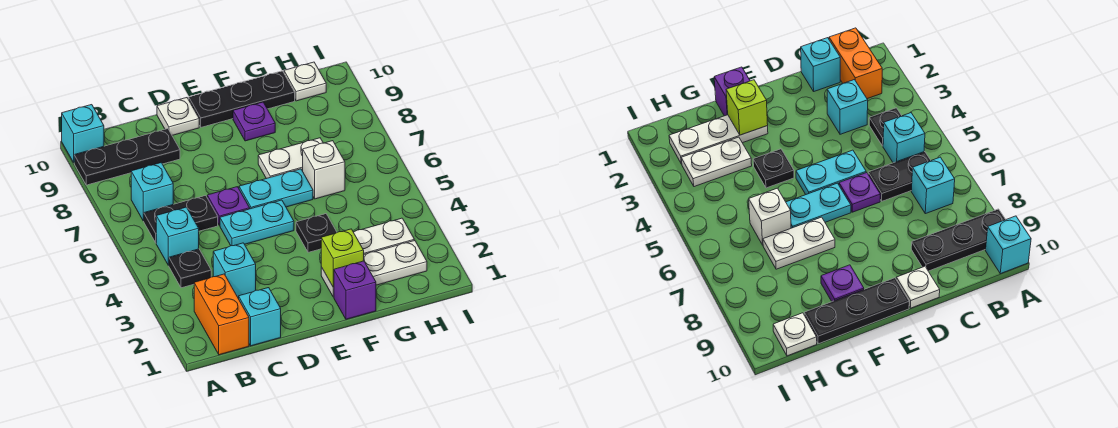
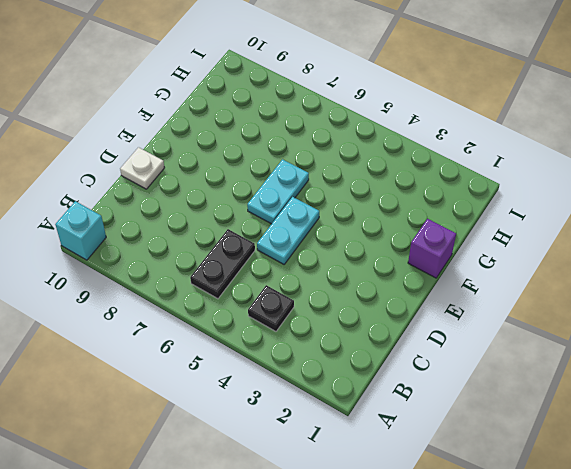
none -> black 1x3 plate [74,129,180,185]
none -> orange 1x2 brick [194,274,249,355]
none -> cyan 1x1 brick [156,207,199,266]

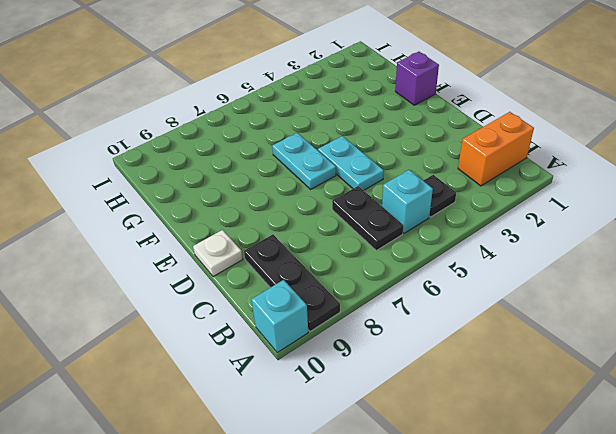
none -> cyan 1x1 brick [131,163,173,221]
none -> cyan 1x1 brick [239,288,281,346]
none -> cyan 1x1 brick [213,243,256,298]

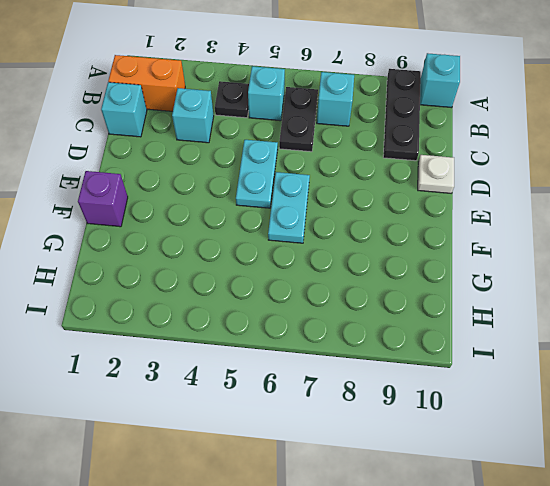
none -> purple 1x1 plate [207,187,250,226]
none -> black 1x3 plate [189,71,295,127]
none -> white 1x3 plate [321,240,427,297]

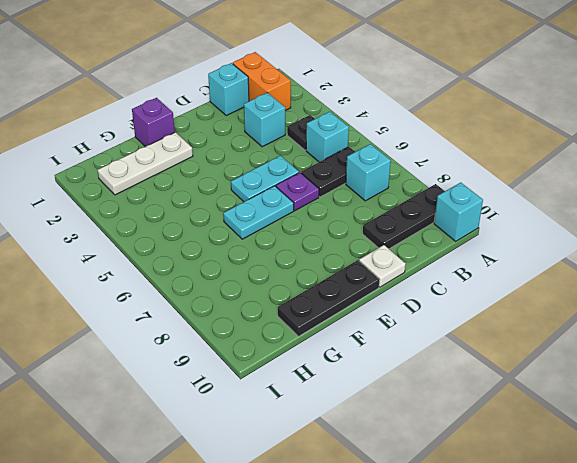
none -> black 1x1 plate [296,214,337,252]
none -> white 1x2 plate [258,138,323,179]
none -> purple 1x1 plate [233,102,275,141]

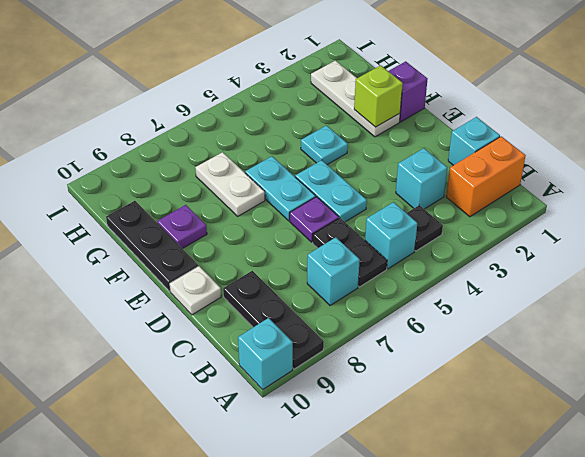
cyan 1x1 plate [301,126,348,165] -> black 1x1 plate [296,214,337,252]
none -> white 1x2 plate [354,218,414,254]
none -> white 1x1 brick [303,141,345,199]
none -> white 1x1 plate [284,62,326,101]

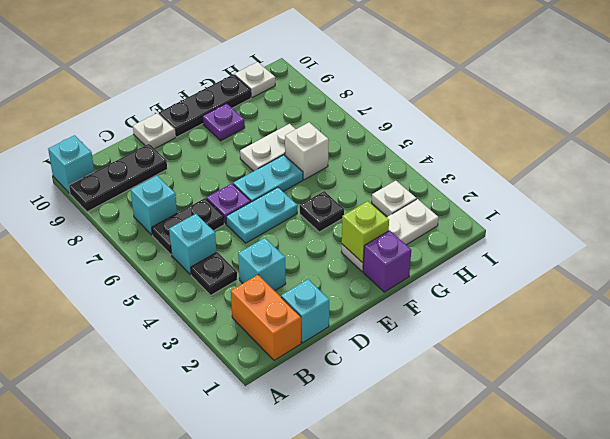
white 1x1 plate [372,181,416,217] -> white 1x2 plate [354,218,414,254]

